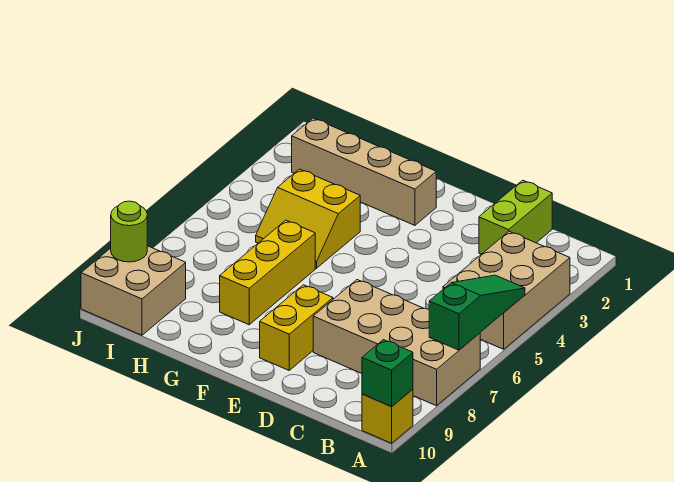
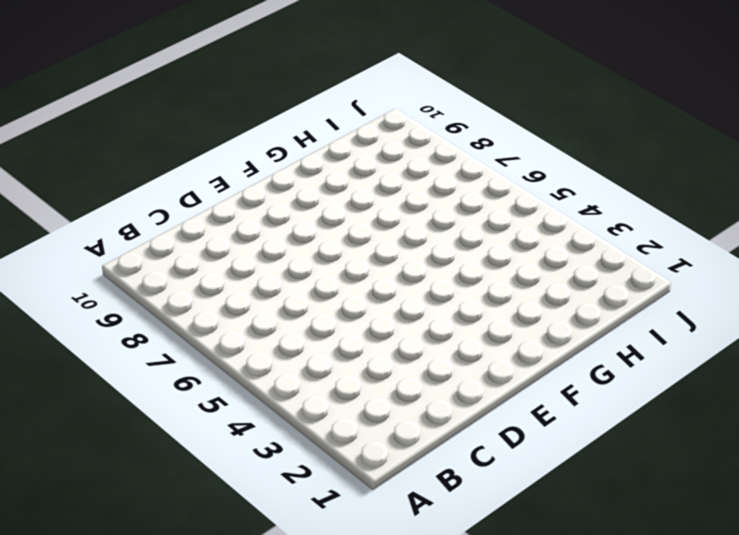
none -> tan 2x3 brick [443,231,570,349]
none -> tan 2x4 brick [313,280,480,406]
none -> yellow 1x1 brick [362,389,413,443]

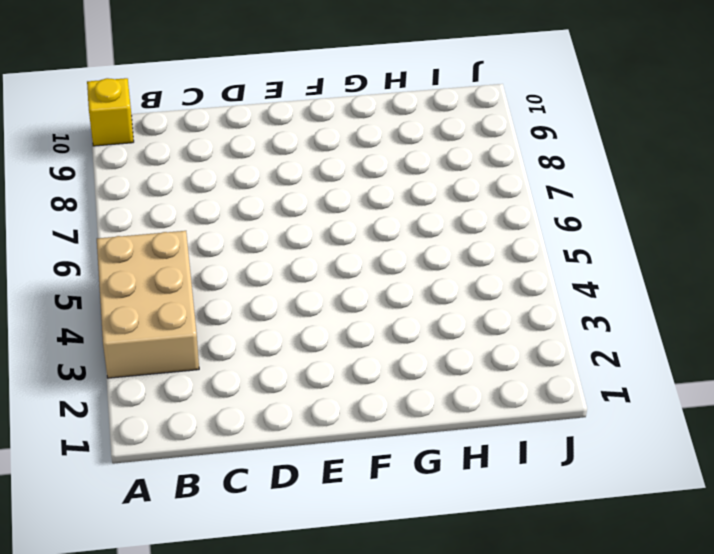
none -> tan 2x4 brick [313,280,480,406]
none -> lime 1x2 brick [479,180,552,254]
none -> yellow 1x2 brick [260,285,333,370]

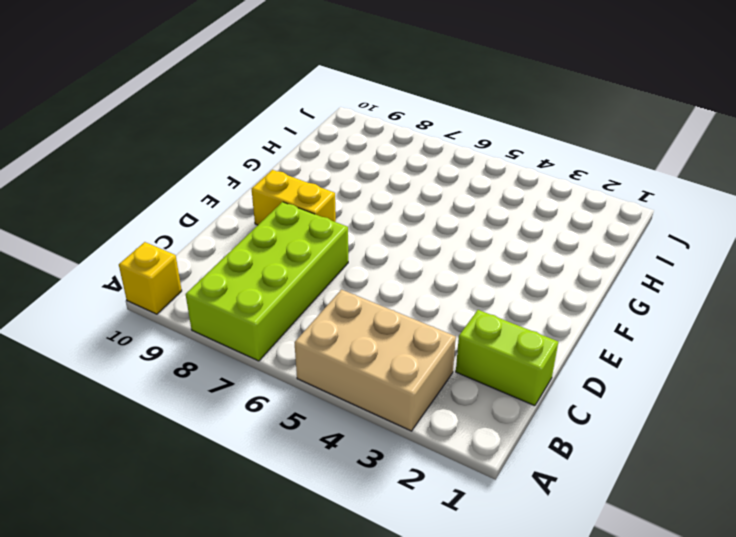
lime 2x4 brick [186,202,348,361] -> tan 2x4 brick [313,280,480,406]
none -> tan 1x4 brick [292,118,436,225]
none -> yellow 2x2 slope [256,169,360,268]
none -> yellow 1x3 brick [220,220,315,325]

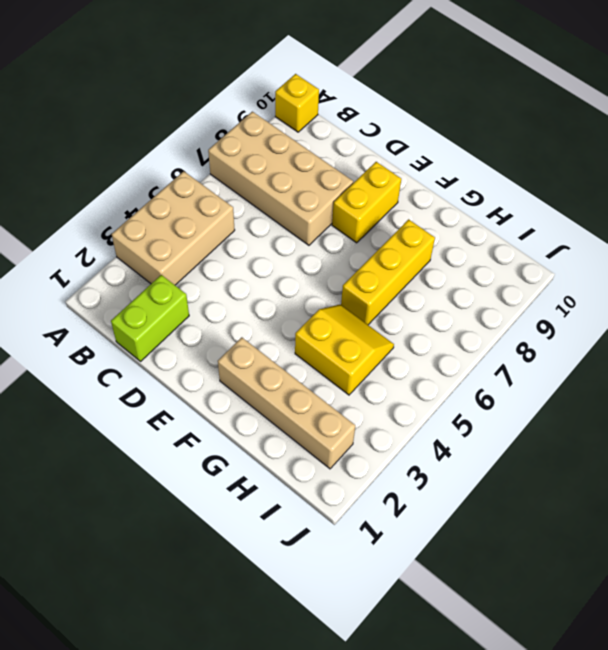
none -> tan 2x2 brick [81,246,186,335]
none -> green 1x3 slope [429,275,525,350]
none -> green 1x1 brick [362,340,413,407]

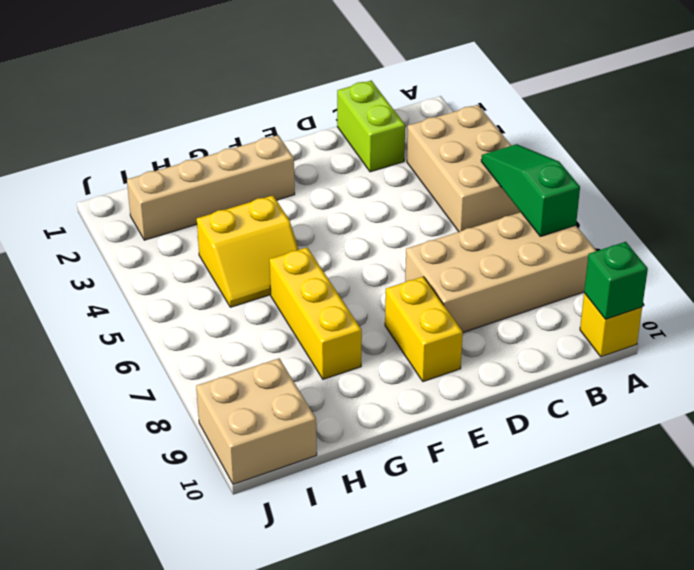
none -> lime 1x1 round brick [111,201,147,262]

